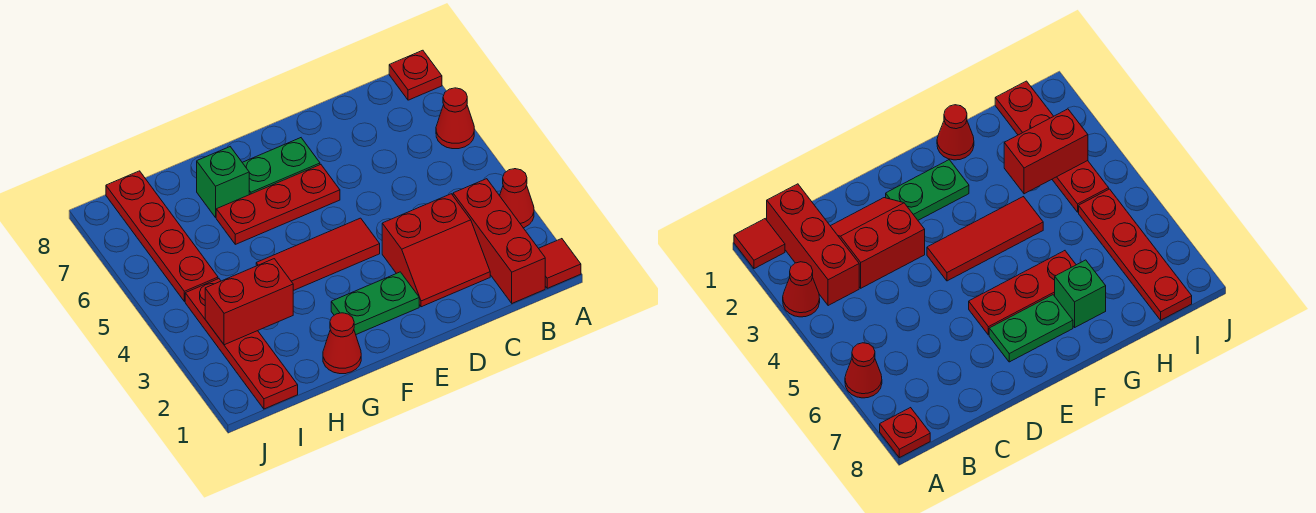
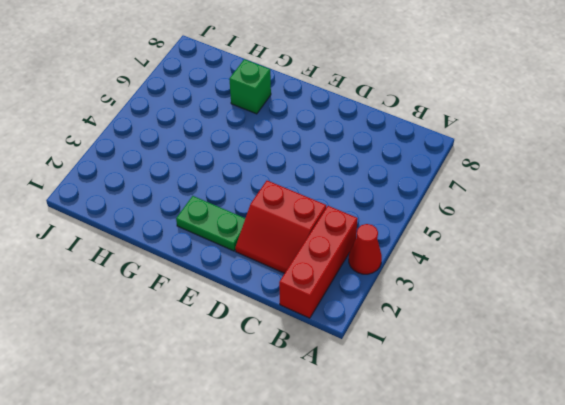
none -> red 1x1 tile [539,239,581,288]
none -> red 1x1 cone [436,88,474,149]
none -> red 1x1 plate [389,50,442,100]

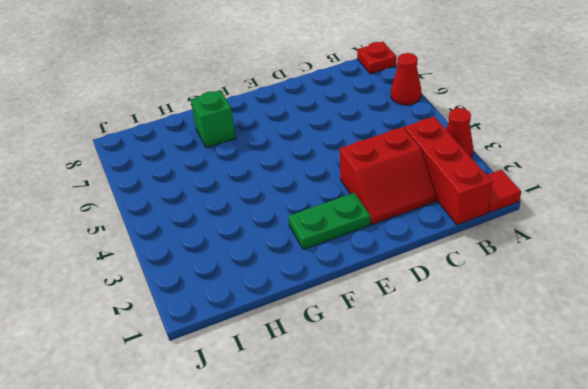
none -> red 1x3 tile [256,218,380,291]
none -> red 1x3 plate [216,165,340,244]
none -> green 1x2 plate [242,138,320,195]

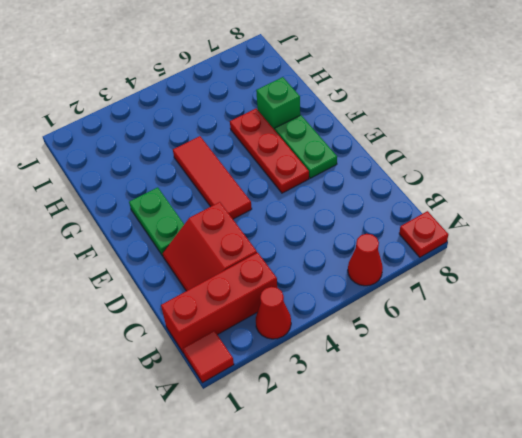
none -> red 1x1 cone [323,313,361,374]
none -> red 1x4 plate [185,279,298,409]
none -> red 1x4 plate [106,171,218,302]

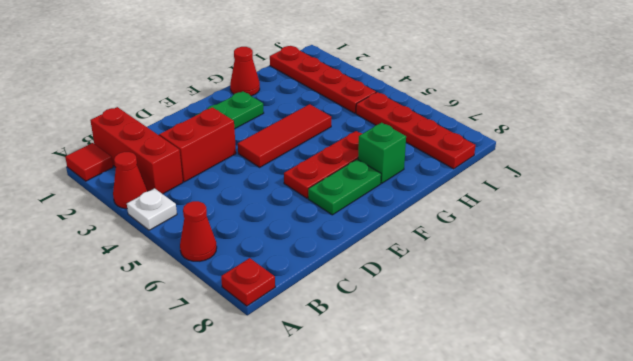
white 1x1 plate [127,188,177,230] -> none
none -> red 1x2 brick [205,259,293,345]

